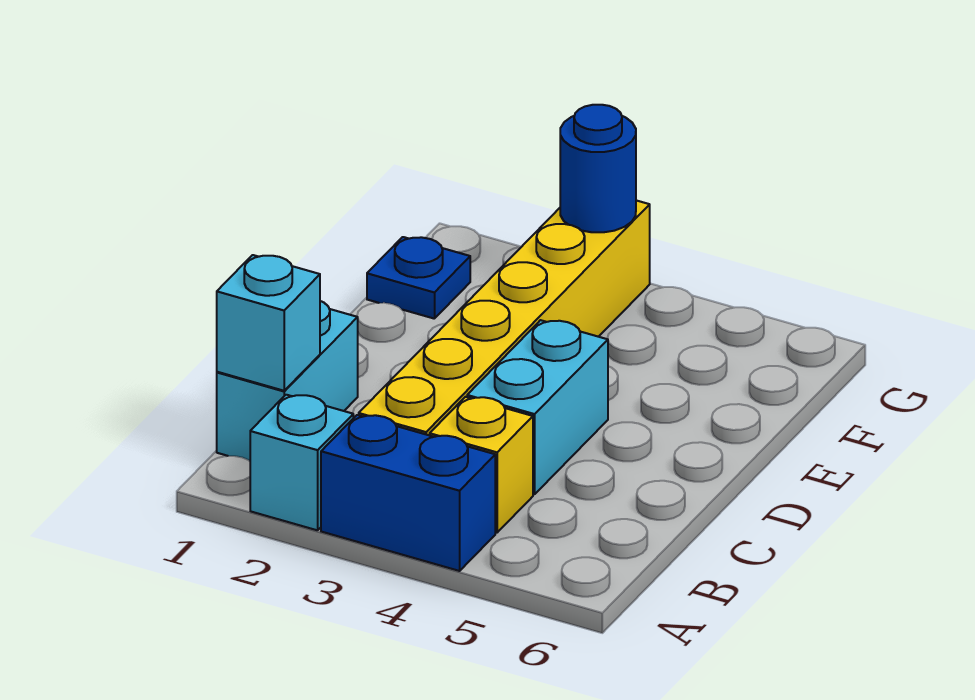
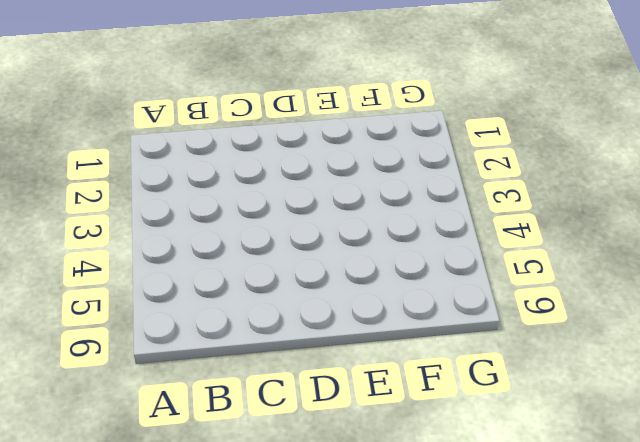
none -> cyan 1x1 brick [250,395,353,530]
none -> blue 1x2 brick [321,415,495,571]

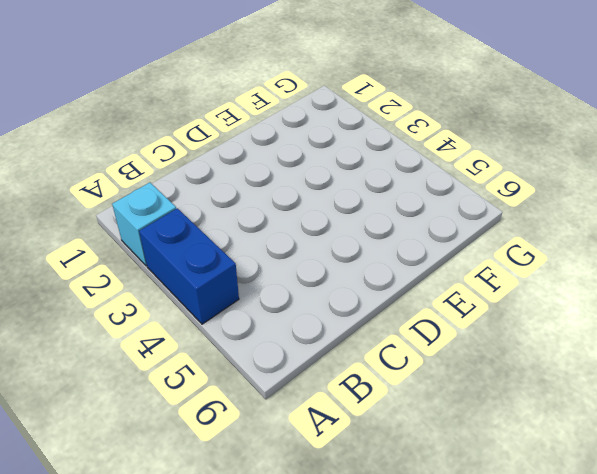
none -> cyan 1x2 brick [217,301,358,461]
none -> yellow 1x6 brick [359,200,650,435]

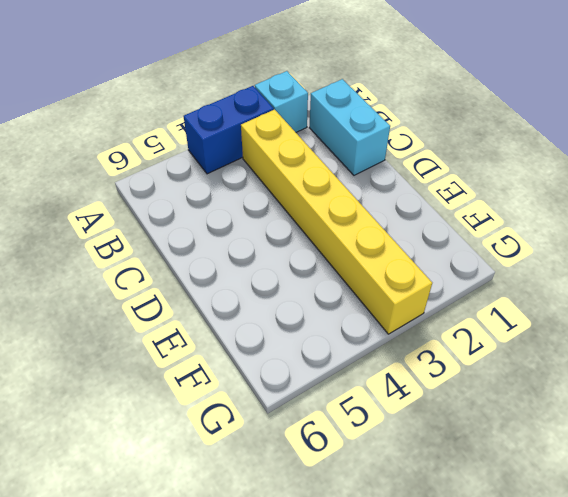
none -> yellow 1x1 brick [430,397,533,533]
none -> cyan 1x2 brick [467,320,608,494]

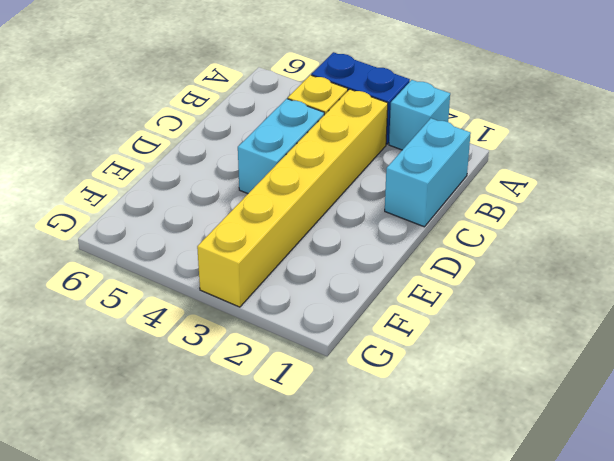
none -> blue 1x1 plate [367,237,470,319]
none -> cyan 1x1 brick [217,255,320,391]

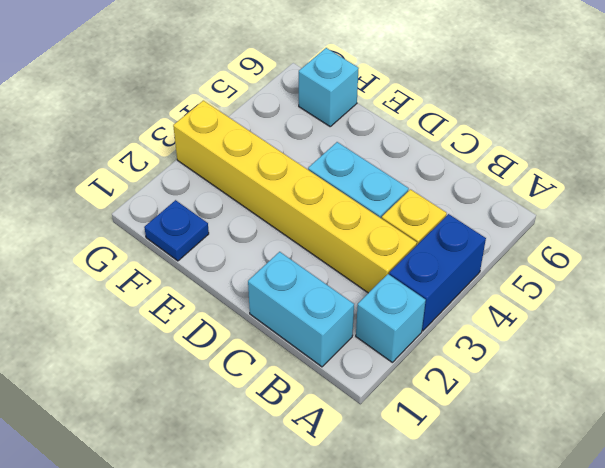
cyan 1x1 brick [299,48,359,126] -> cyan 1x1 brick moved to [217,255,320,391]
none -> blue 1x1 round brick [560,105,636,232]

